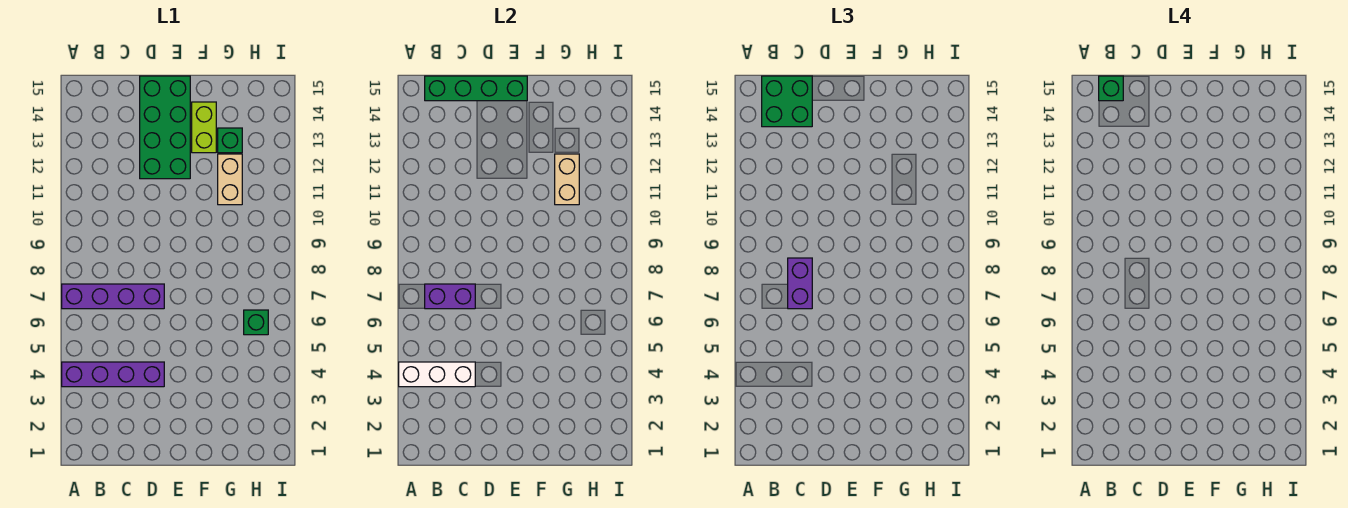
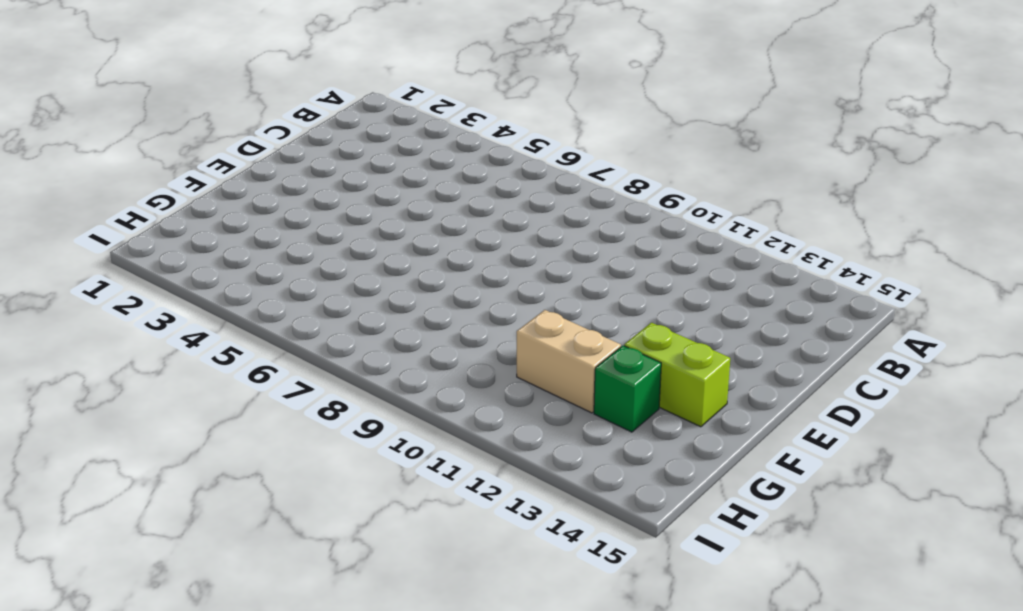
none -> purple 1x4 brick [62,362,164,387]
none -> purple 1x4 brick [62,284,164,309]
none -> green 2x4 brick [140,76,190,179]

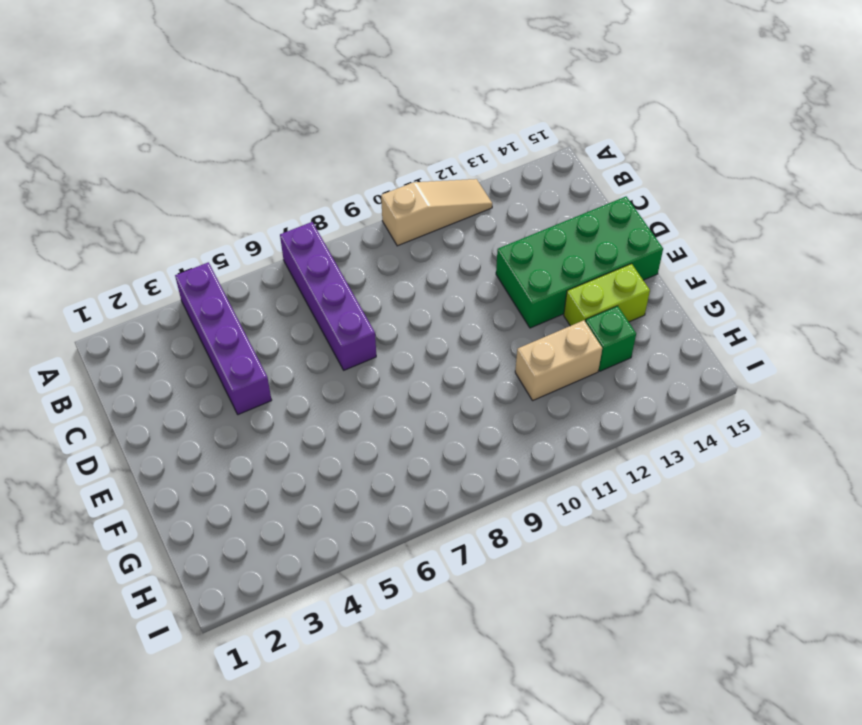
tan 1x3 slope [381,179,492,246] -> none
none -> green 1x1 brick [244,310,268,335]
none -> white 1x3 brick [399,362,475,387]
none -> purple 1x2 brick [425,284,475,309]

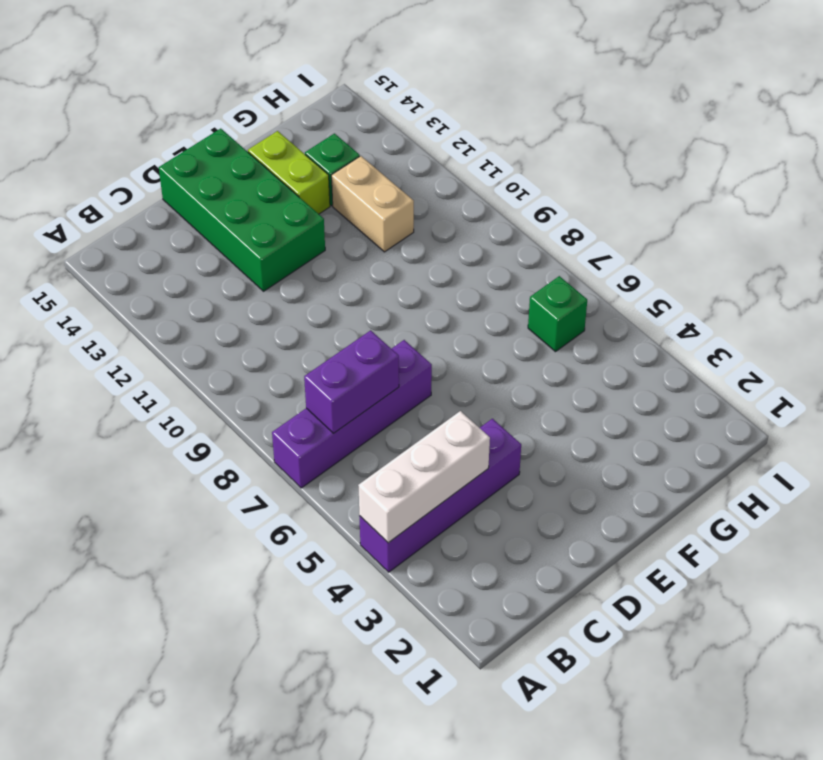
none -> green 1x4 brick [425,76,527,101]
none -> tan 1x2 brick [555,154,579,205]
none -> green 2x2 brick [762,76,812,127]

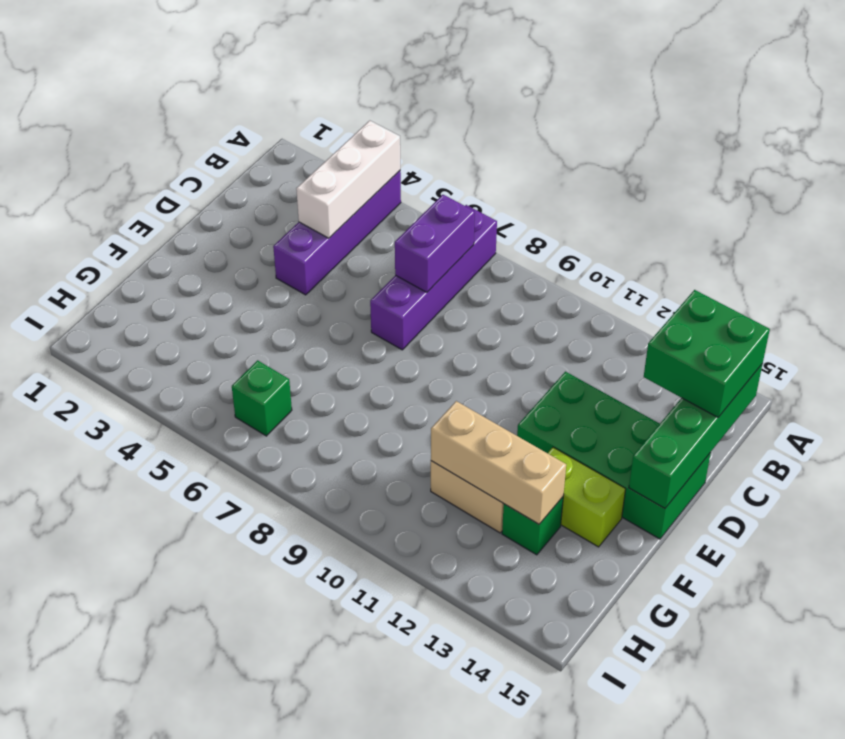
tan 1x3 brick [431,401,566,524] -> tan 1x2 brick [555,154,579,205]
none -> purple 1x2 brick [788,258,812,309]
none -> green 1x1 brick [1099,76,1123,101]

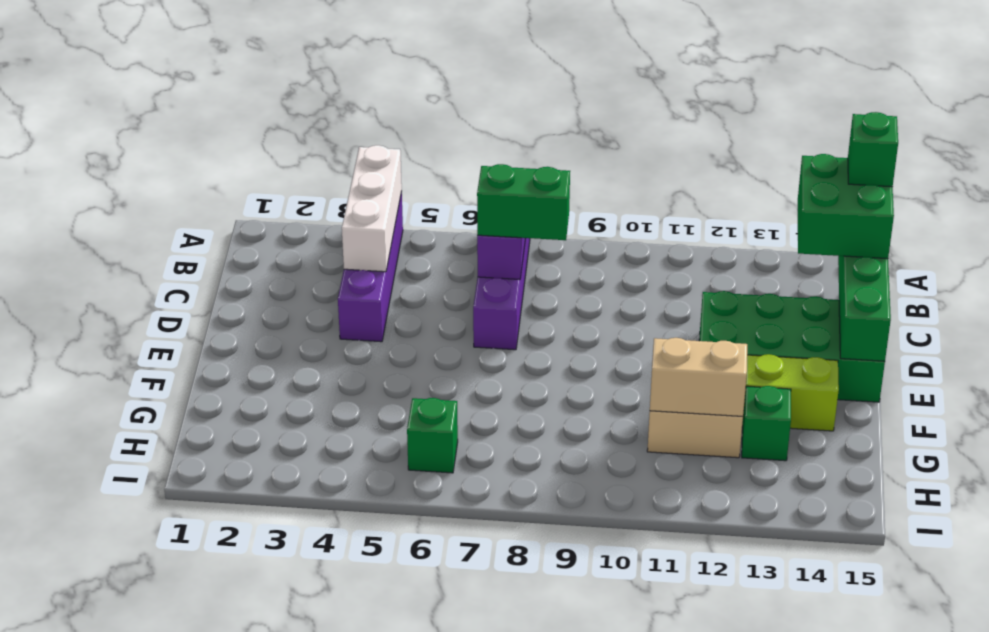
green 1x2 brick [477,164,570,240] -> purple 1x2 brick [788,258,812,309]

